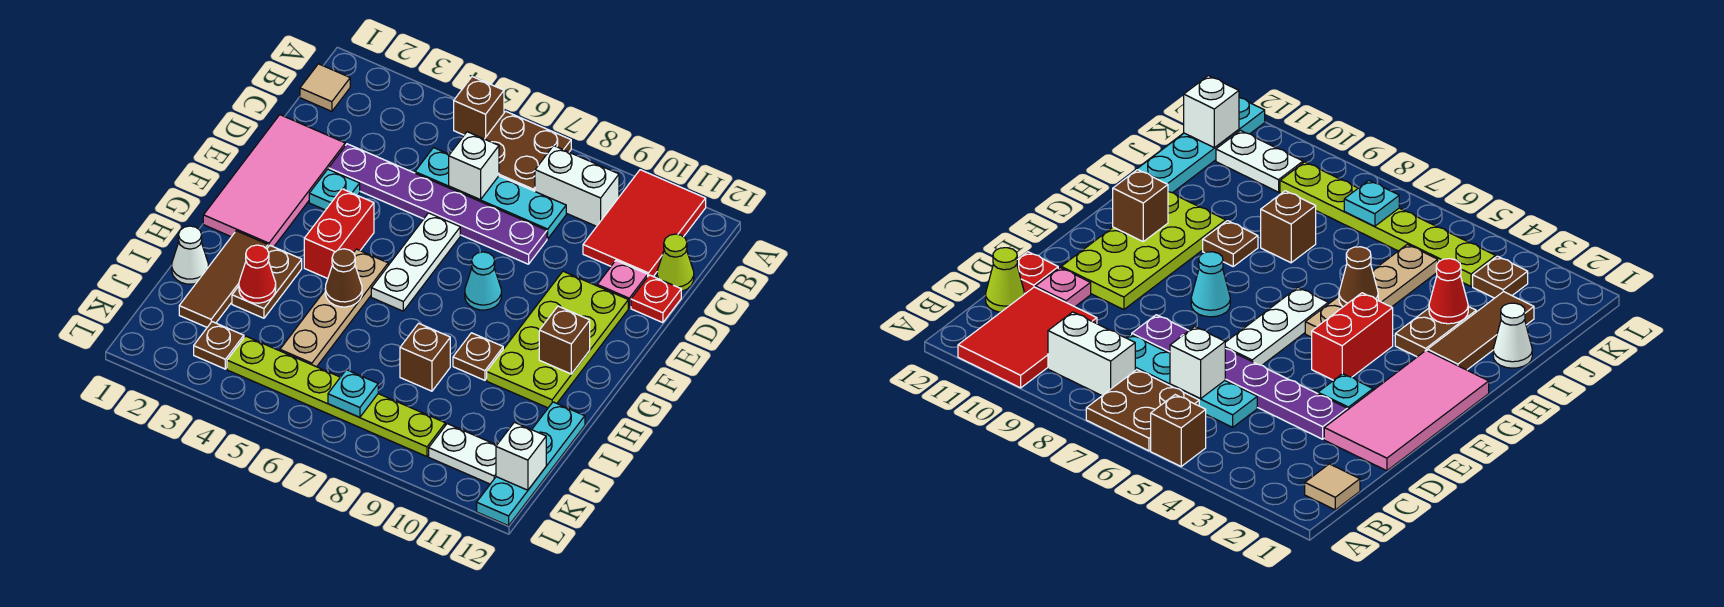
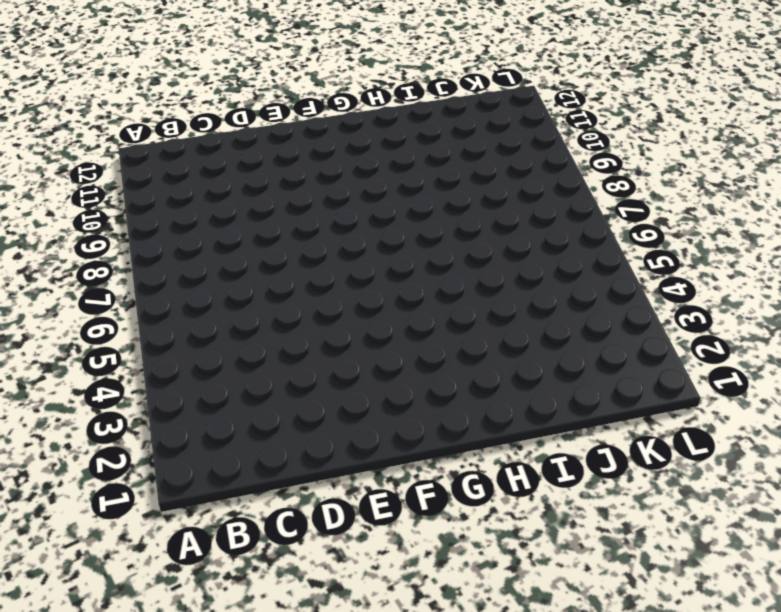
none -> brown 1x1 brick [454,77,504,139]
none -> brown 2x2 plate [485,111,571,191]
none -> red 2x3 tile [583,170,706,276]
none -> tan 1x1 tile [300,64,350,111]

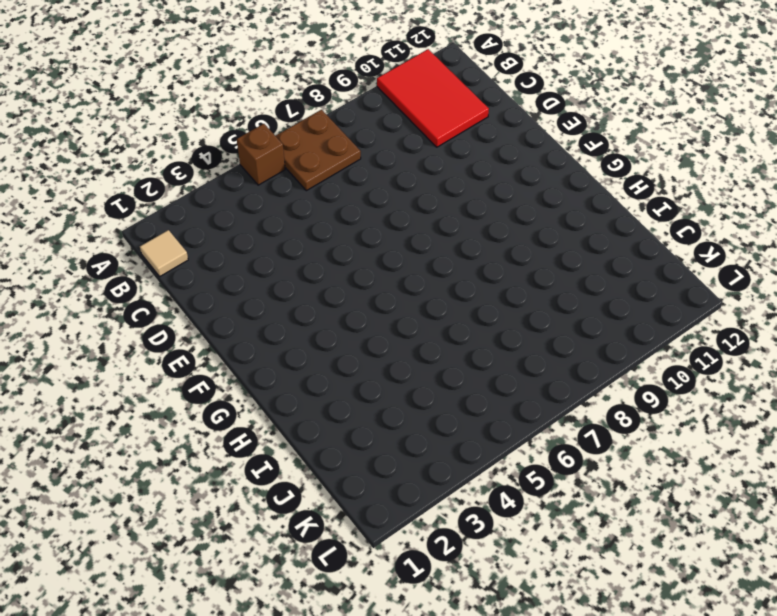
none -> white 1x2 brick [535,146,619,226]
none -> cyan 1x4 plate [415,148,566,239]
none -> lime 1x1 cone [657,234,694,291]
none -> pink 2x4 tile [203,115,345,247]

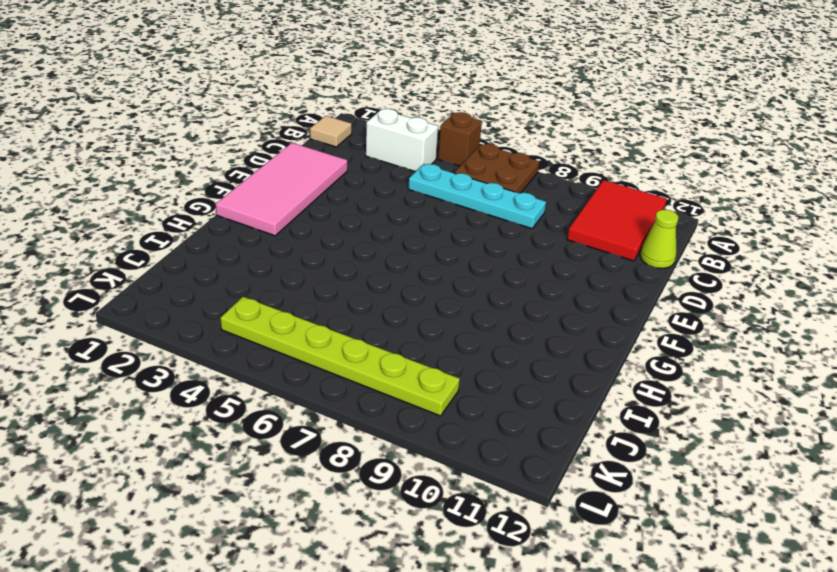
white 1x2 brick [366,109,438,172] -> white 1x2 brick moved to [535,146,619,226]
none -> purple 1x6 plate [329,144,547,264]
none -> pink 1x1 plate [597,261,648,308]
none -> red 1x1 plate [631,275,681,323]
none -> cyan 1x1 plate [309,169,360,210]

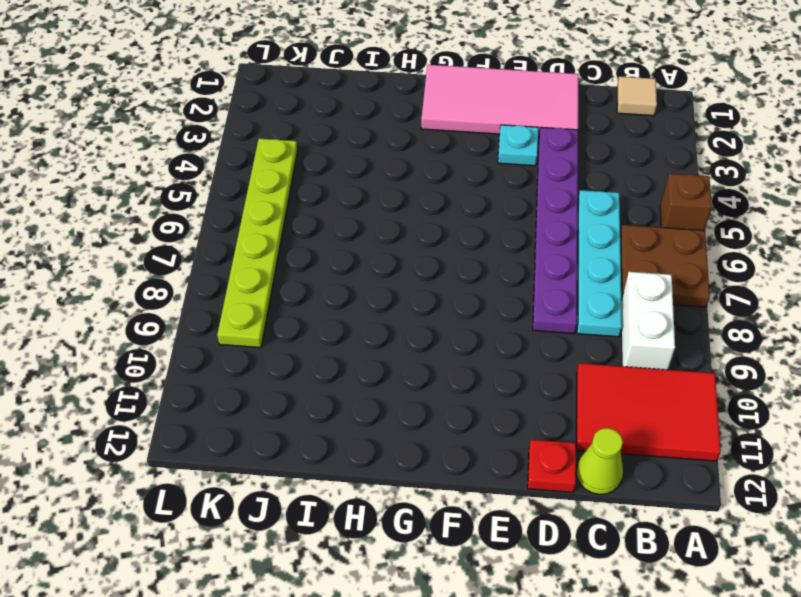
none -> pink 1x1 plate [597,261,648,308]
none -> white 1x3 plate [371,213,460,311]
none -> lime 2x4 plate [487,271,628,408]
none -> red 1x2 brick [304,189,374,279]

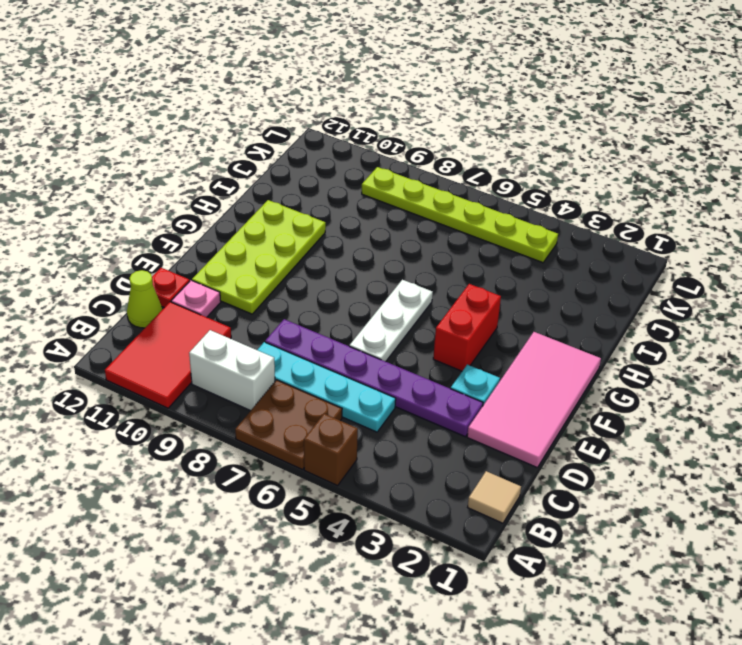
none -> cyan 1x1 cone [465,252,501,310]
none -> tan 1x4 plate [280,249,388,367]
none -> brown 1x3 tile [179,231,268,327]
none -> brown 1x2 plate [232,246,302,318]

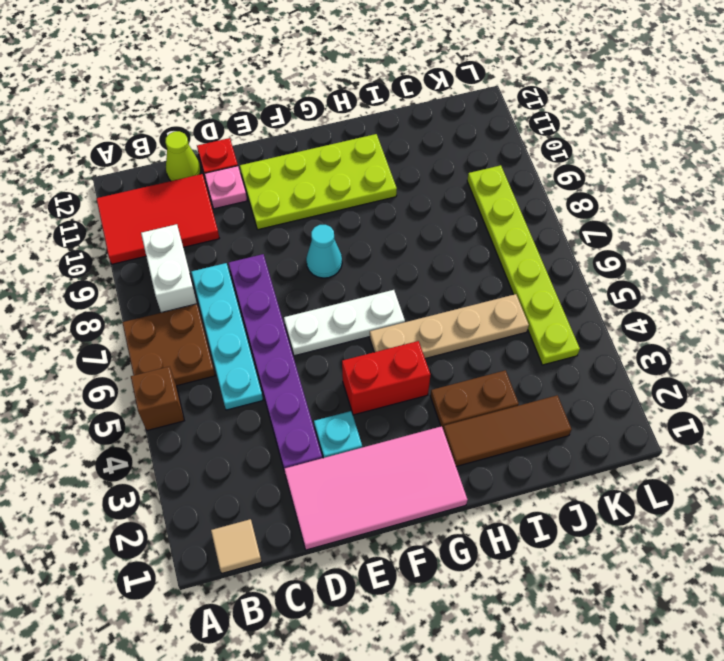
none -> brown 1x1 plate [453,333,503,380]
none -> white 1x1 cone [172,226,208,284]
none -> brown 1x1 brick [400,323,450,391]
none -> cyan 1x4 plate [477,402,585,526]

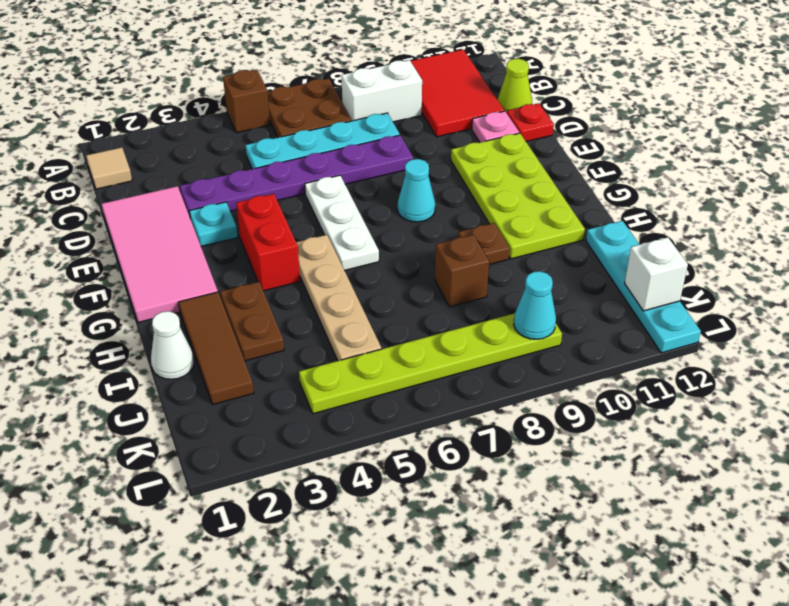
cyan 1x1 cone [514,271,556,339] -> none
none -> brown 1x1 plate [194,322,244,369]
none -> white 1x2 plate [429,424,497,484]
none -> white 1x1 brick [449,132,499,200]
none -> brown 1x1 brick [539,306,590,374]

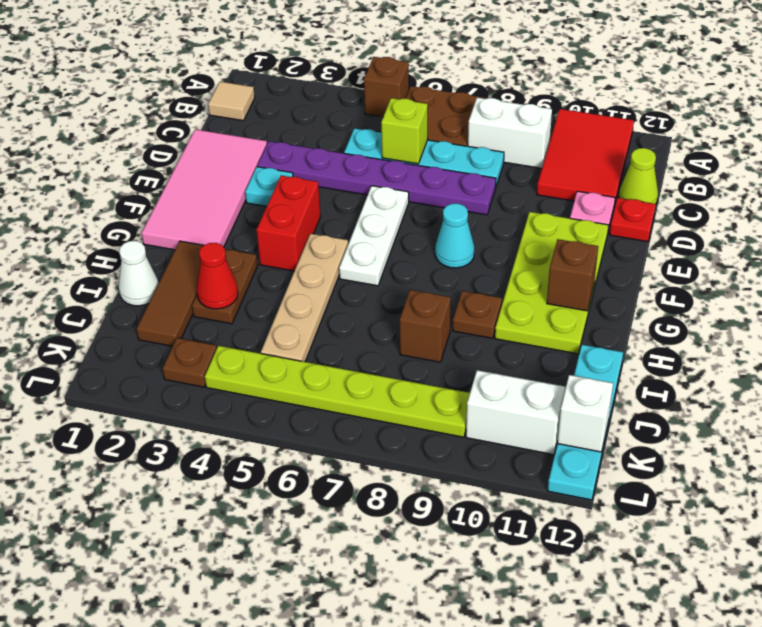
lime 1x1 brick [381,98,428,164] -> white 1x1 brick [449,132,499,200]
white 1x2 brick [466,370,565,455] -> white 1x2 plate [429,424,497,484]
none -> brown 1x1 cone [325,249,362,307]
none -> cyan 1x1 plate [328,370,378,417]

